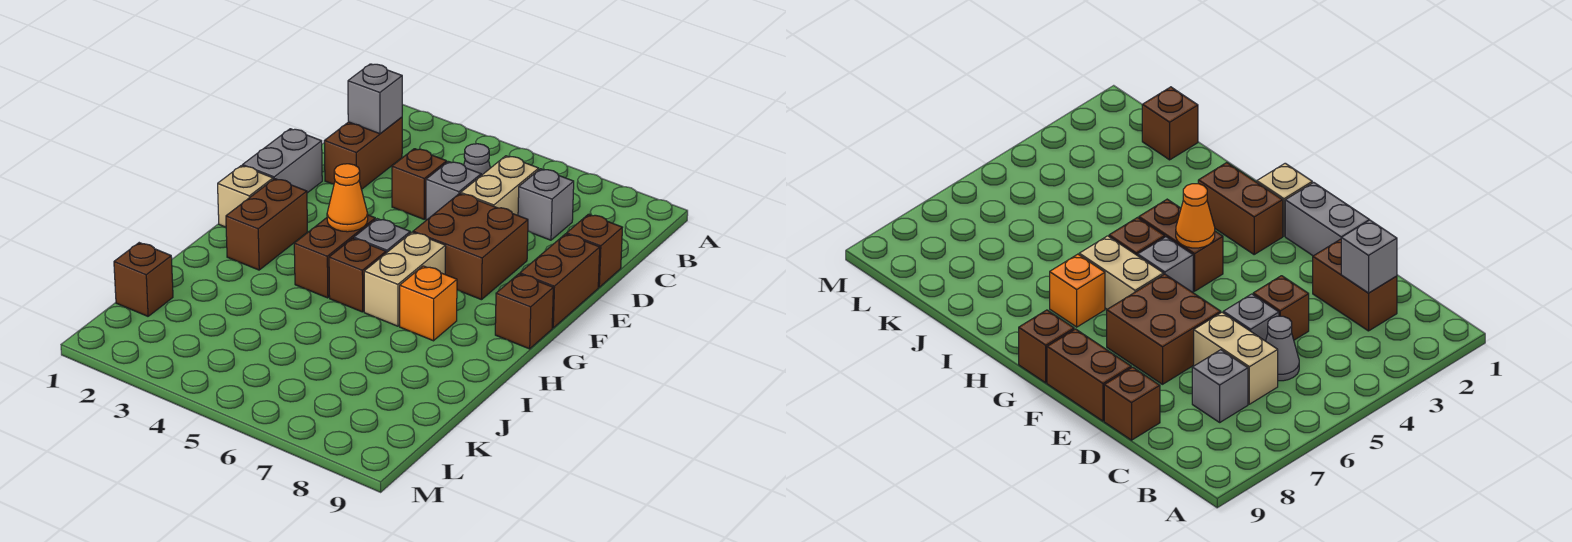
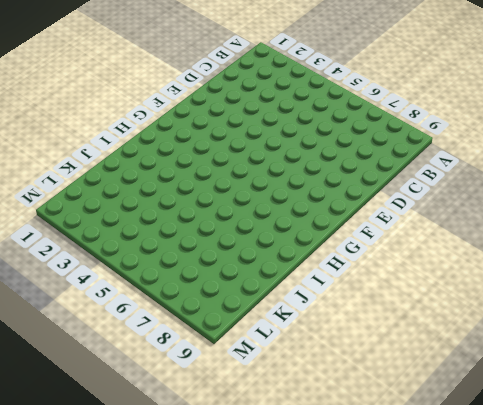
none -> brown 1x2 brick [324,117,402,189]
none -> grey 1x1 cone [464,144,490,175]
none -> tan 1x2 brick [461,156,539,215]

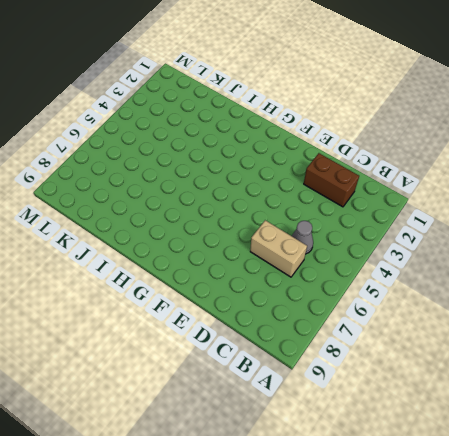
none -> grey 1x1 brick [518,169,574,240]
none -> brown 1x1 brick [392,149,447,219]
none -> grey 1x1 brick [426,162,481,220]

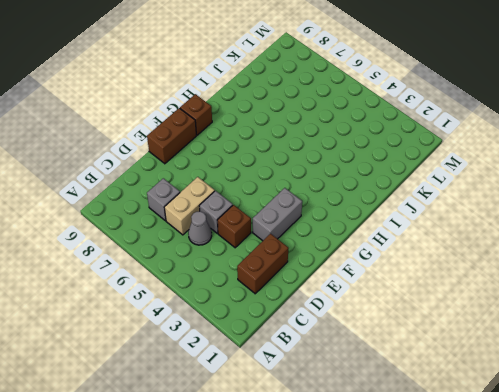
grey 1x2 brick [253,188,302,241] -> grey 1x2 brick moved to [242,129,322,193]
none -> brown 1x1 brick [567,214,623,287]
none -> brown 2x2 brick [413,193,528,300]
none -> tan 1x1 brick [218,166,273,227]

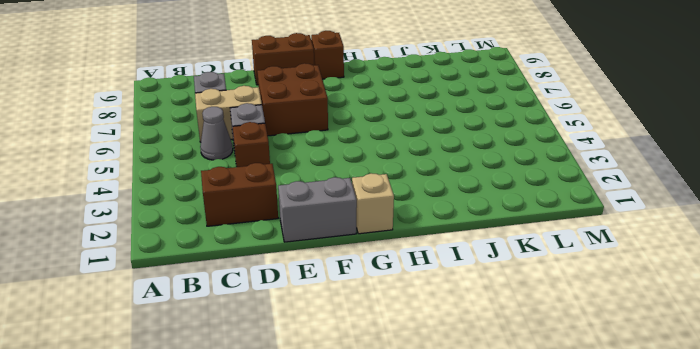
none -> brown 1x1 brick [567,214,623,287]
none -> brown 1x2 brick [226,179,308,270]
none -> brown 1x2 brick [294,215,375,298]

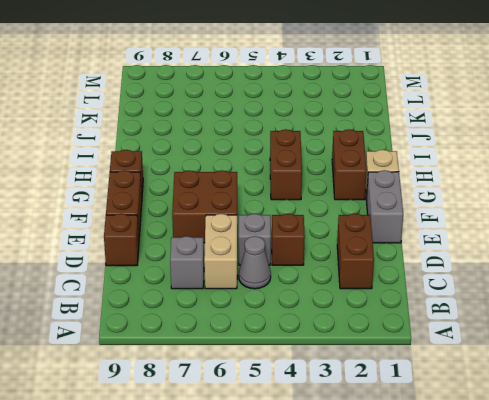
none -> grey 1x1 brick [354,219,410,253]
none -> tan 1x2 brick [364,232,446,326]
none -> brown 1x1 brick [329,238,386,312]

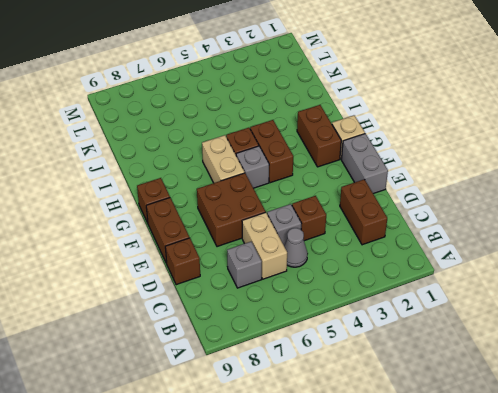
none -> orange 1x1 brick [400,266,457,341]
none -> brown 1x1 brick [114,243,173,316]
none -> grey 1x1 brick [348,64,402,134]

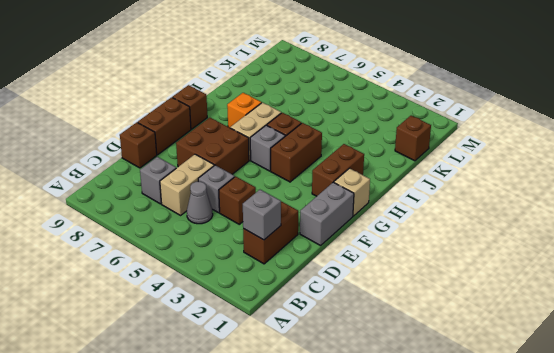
none -> orange 1x1 cone [327,164,368,232]

